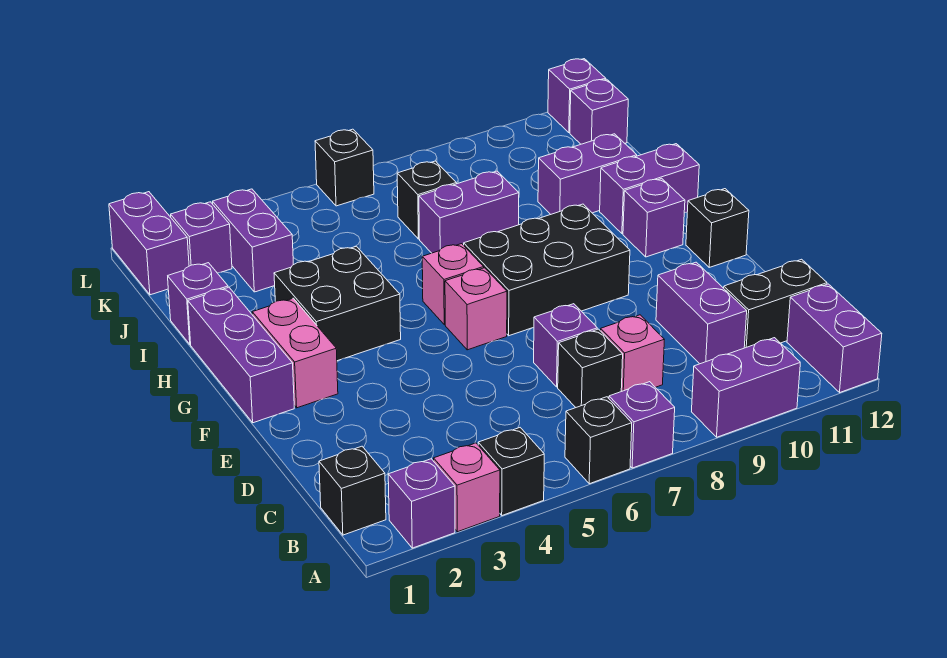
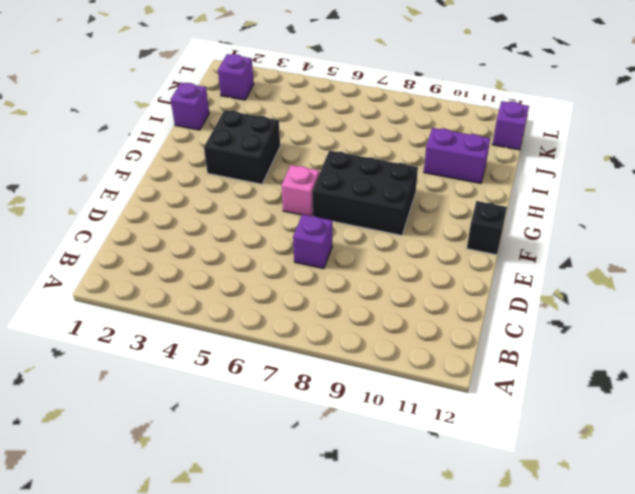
none -> purple 1x1 brick [388,459,455,548]
none -> pink 1x1 brick [434,443,500,532]
none -> black 1x1 brick [478,428,544,515]
none -> black 1x1 brick [565,397,632,484]

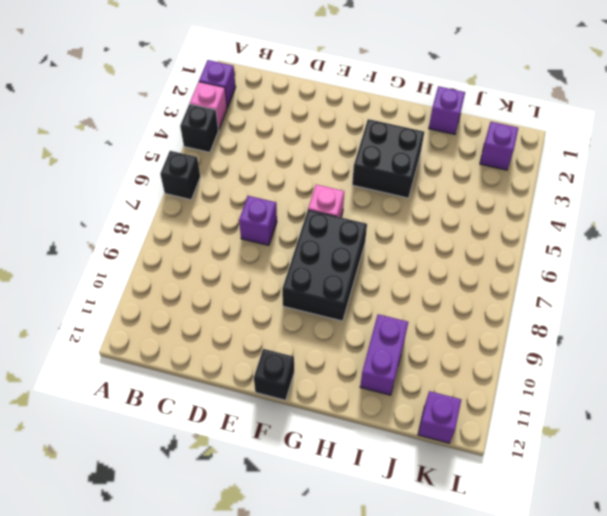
none -> purple 1x1 brick [609,382,675,468]
none -> purple 1x2 brick [692,338,800,437]
none -> purple 1x2 brick [787,284,882,392]
none -> black 1x1 brick [319,446,386,535]

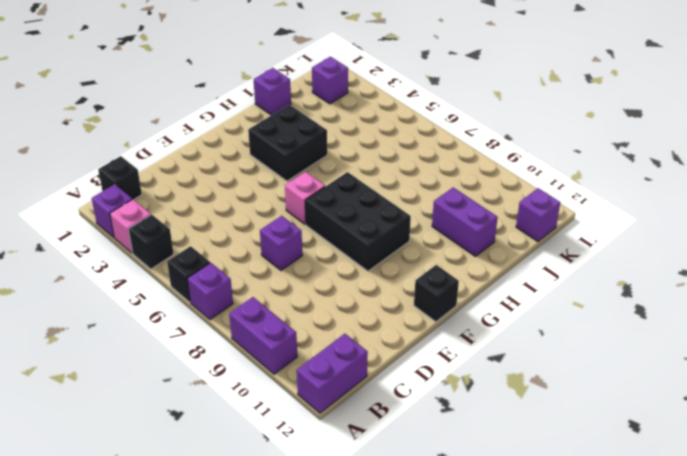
none -> black 1x1 brick [558,329,623,408]
none -> pink 1x1 brick [601,315,664,391]
none -> purple 1x2 brick [656,262,747,364]
none -> black 1x2 brick [724,259,827,348]

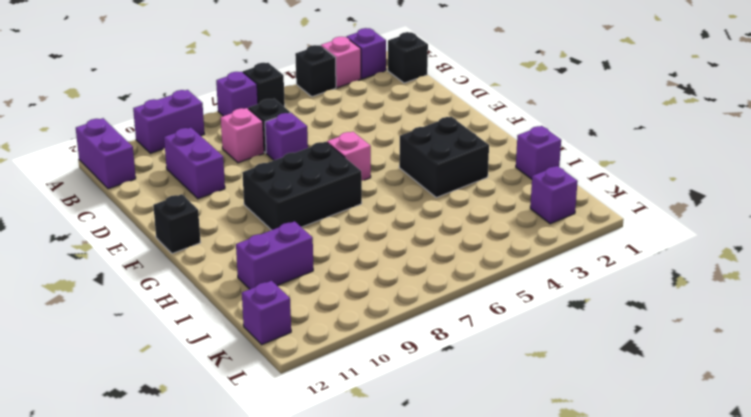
none -> black 1x2 brick [724,259,827,348]
none -> purple 1x3 brick [188,287,294,423]
none -> pink 1x2 brick [252,298,338,408]
none -> pink 1x1 brick [422,244,484,325]

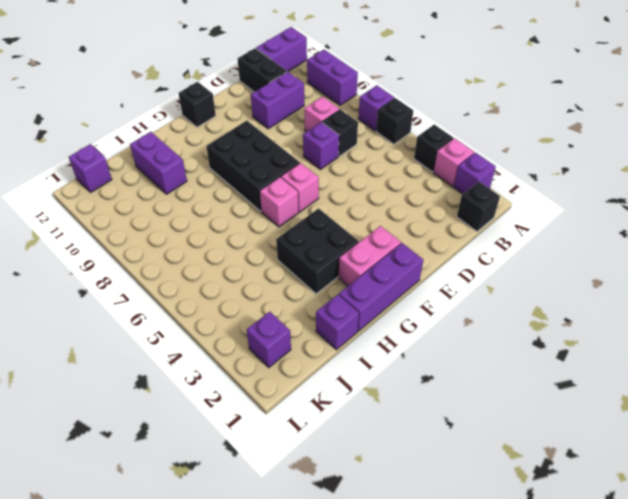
none -> purple 1x1 brick [623,178,685,257]
none -> purple 1x2 brick [600,144,699,234]
none -> purple 1x2 brick [419,171,519,253]
none -> purple 1x2 brick [213,189,294,292]

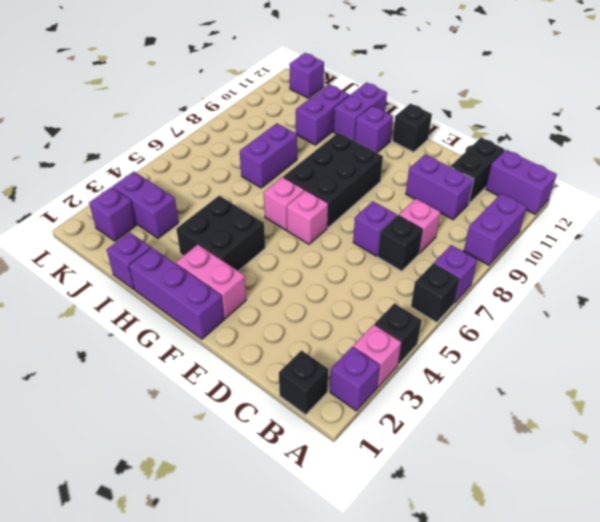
none -> black 1x1 brick [397,161,456,239]
none -> purple 1x2 brick [109,192,189,295]
none -> black 1x1 brick [315,129,374,206]
none -> purple 1x1 brick [548,59,606,133]

